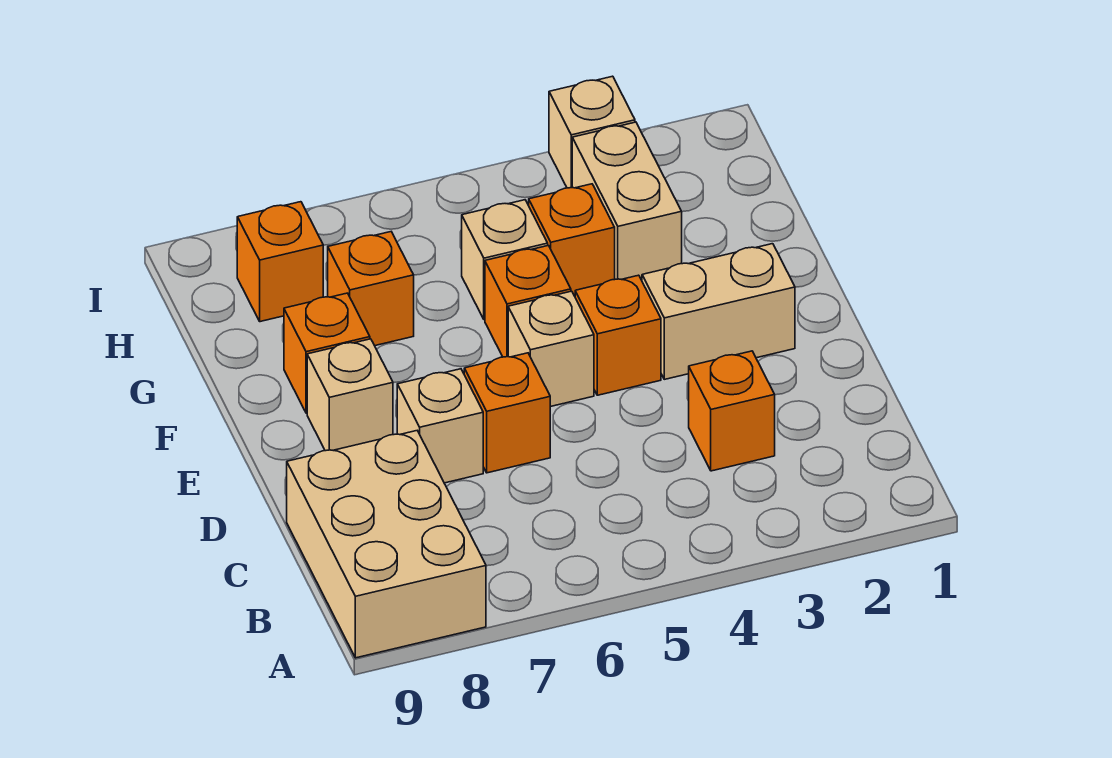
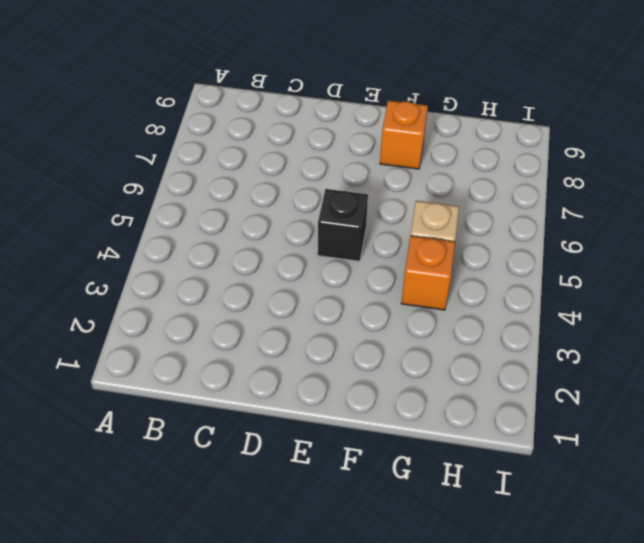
black 1x1 brick [318,189,368,261] -> tan 1x1 brick [508,291,594,407]
none -> tan 2x3 brick [287,431,486,658]
none -> orange 1x1 brick [689,351,775,471]
none -> orange 1x1 brick [464,353,550,473]

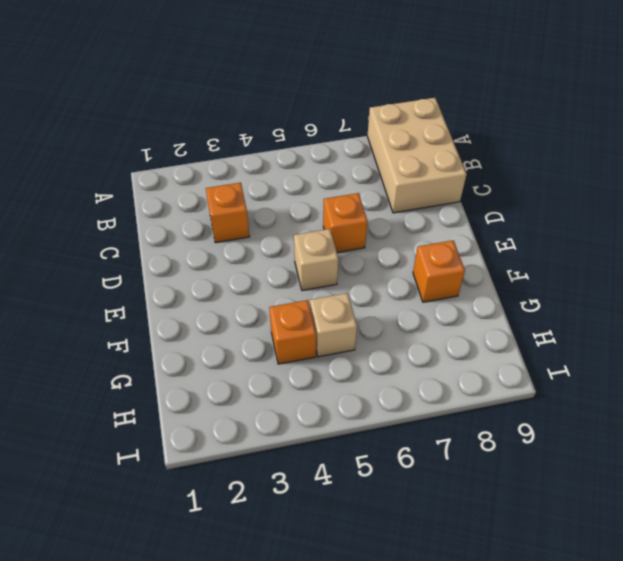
none -> tan 1x1 brick [397,369,483,483]
none -> tan 1x2 brick [642,244,795,379]
none -> orange 1x1 brick [575,275,661,395]

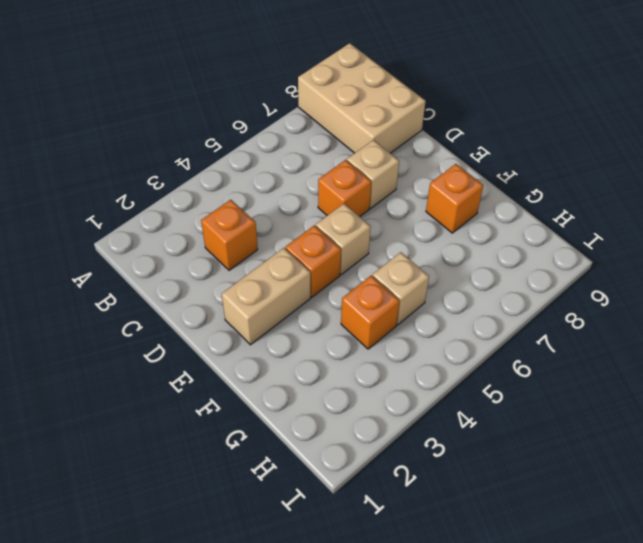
none -> tan 1x1 brick [307,339,393,451]
none -> orange 1x1 brick [485,246,571,357]
none -> tan 1x2 brick [572,122,682,280]

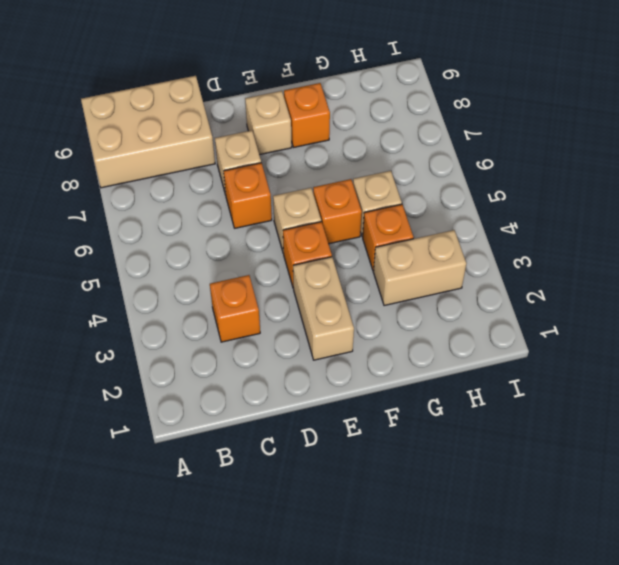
none -> orange 1x1 brick [328,232,414,346]
none -> orange 1x1 brick [237,202,323,322]
none -> tan 1x1 brick [549,76,635,188]

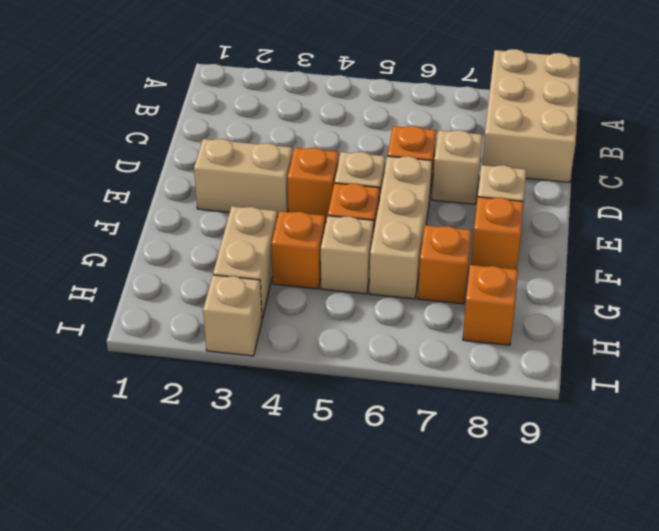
tan 1x3 brick [369,156,432,299] -> none
none -> orange 1x1 brick [689,351,775,471]

